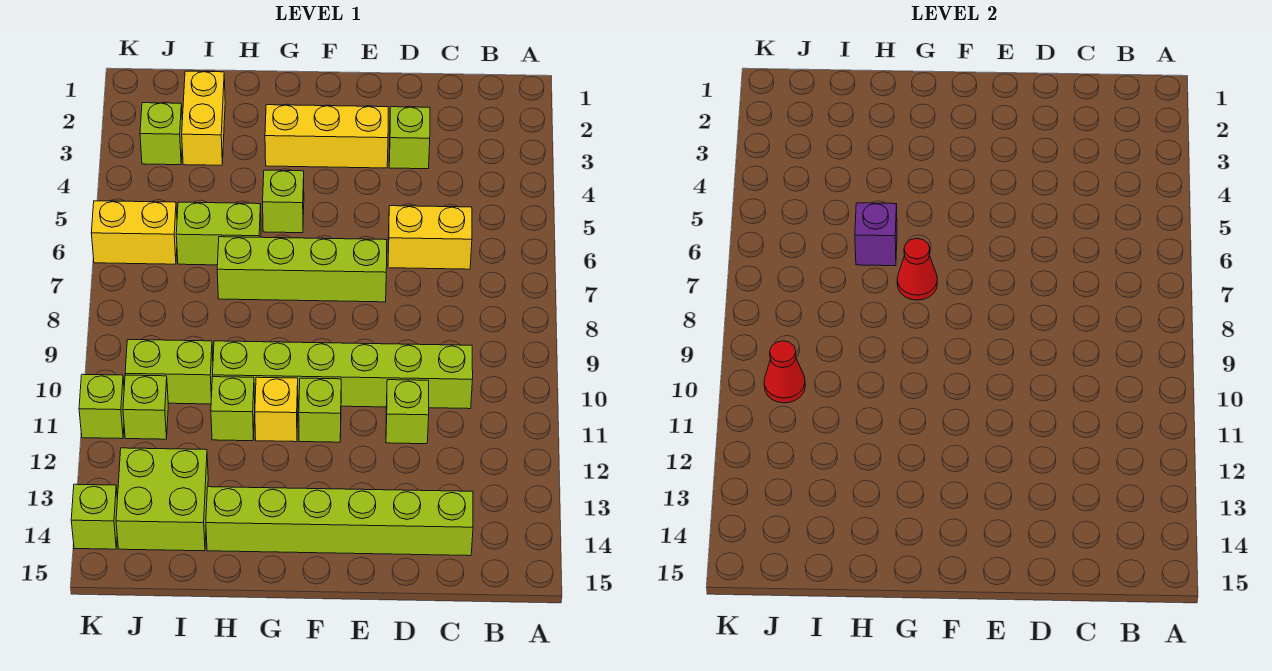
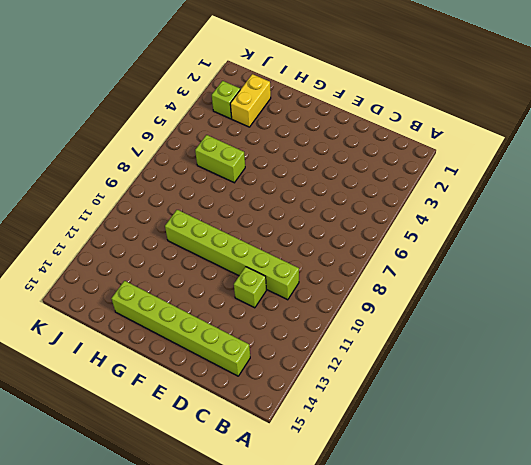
none -> yellow 1x2 brick [388,206,472,269]
none -> lime 1x1 brick [389,107,430,169]
none -> yellow 1x3 brick [265,105,388,168]

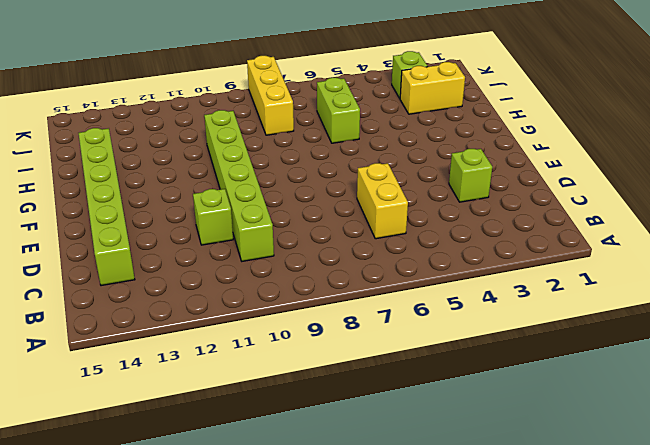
yellow 1x3 brick [247,56,294,135] -> yellow 1x3 brick moved to [265,105,388,168]
none -> lime 1x4 brick [217,237,387,302]
none -> lime 1x1 brick [299,378,341,442]
none -> lime 1x1 brick [263,170,304,233]

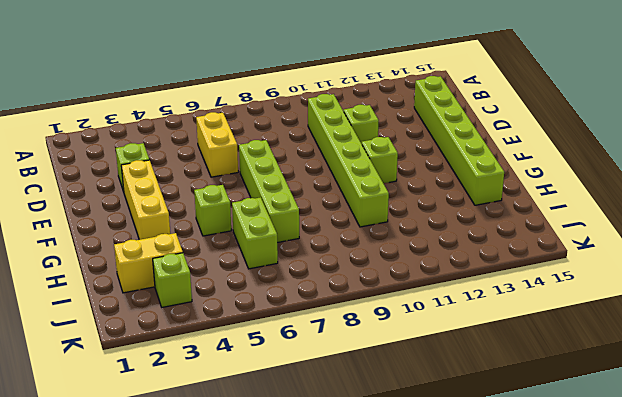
none -> yellow 1x1 brick [255,377,298,442]
none -> lime 1x1 brick [211,377,255,441]
none -> lime 1x2 brick [125,340,213,404]

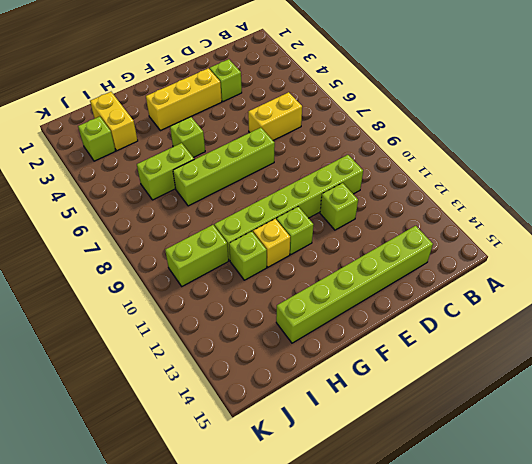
none -> lime 2x2 brick [116,448,208,551]
none -> yellow 1x2 brick [91,201,177,264]
none -> lime 1x1 brick [123,375,168,439]

